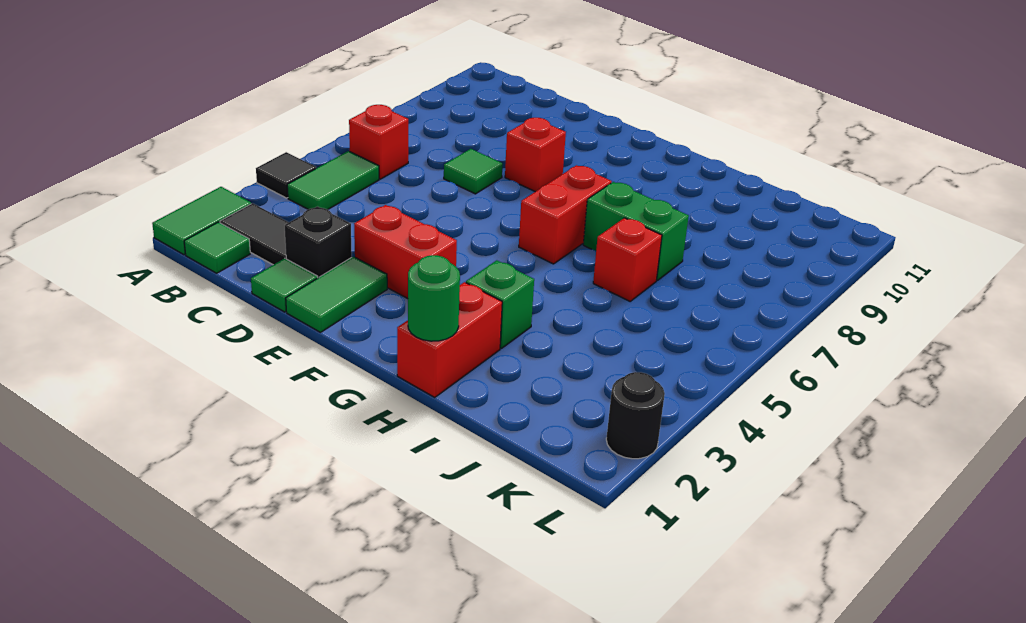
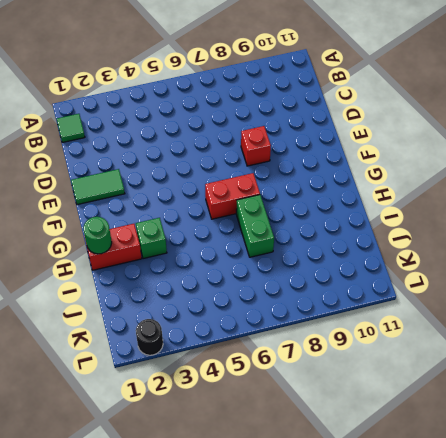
none -> green 1x2 tile [152,187,251,255]
none -> black 1x1 tile [256,152,316,198]
none -> black 1x2 tile [220,203,289,265]

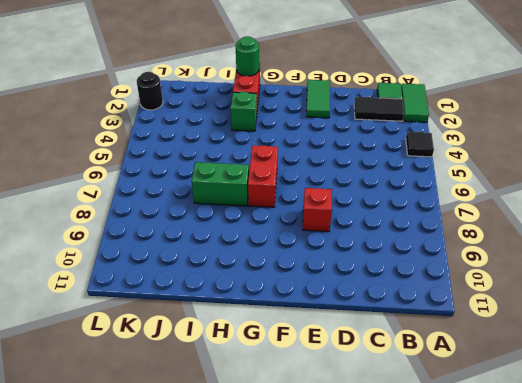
none -> green 1x2 tile [287,151,379,210]
none -> red 1x1 brick [349,105,408,179]
none -> green 1x1 tile [251,258,318,312]

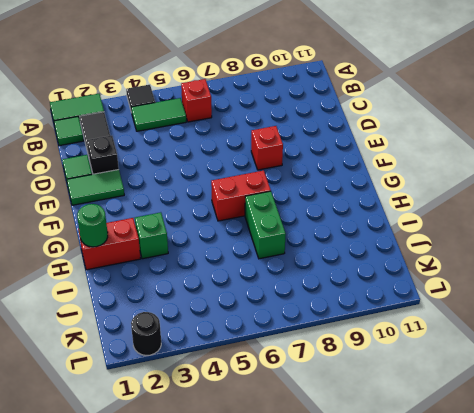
none -> green 1x1 tile [444,149,503,194]
none -> red 1x2 brick [354,205,457,299]
none -> red 1x1 brick [593,218,662,301]

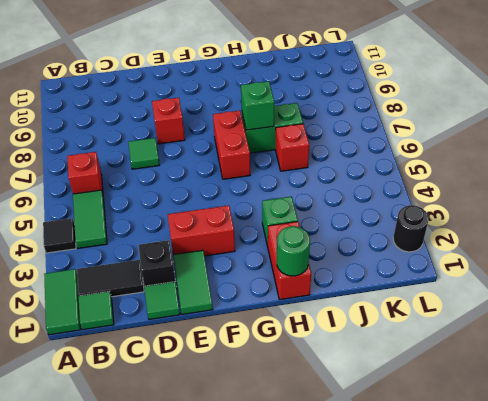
green 1x1 brick [241,81,274,130] -> none

